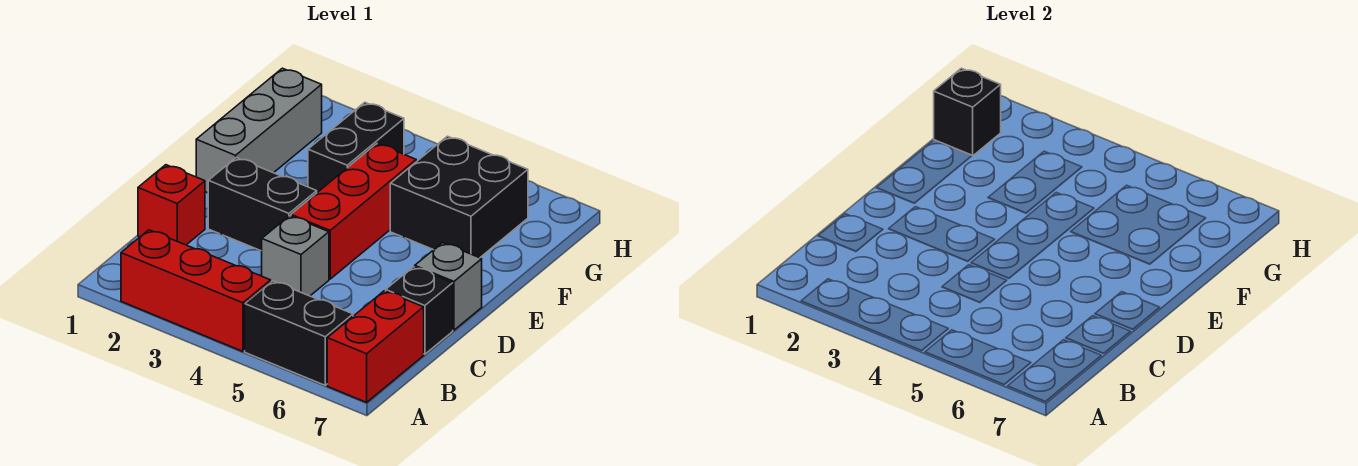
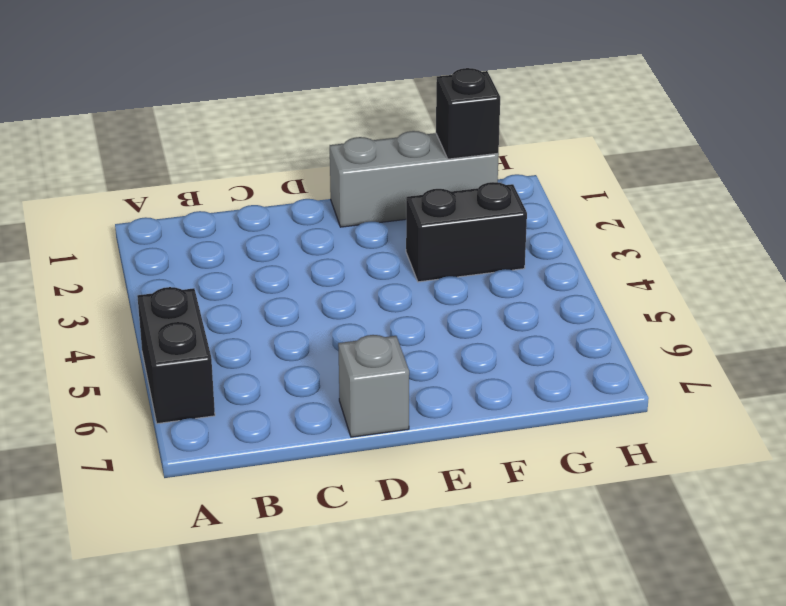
none -> red 1x3 brick [121,230,271,351]
none -> red 1x2 brick [327,291,424,402]
none -> red 1x1 brick [138,165,205,245]

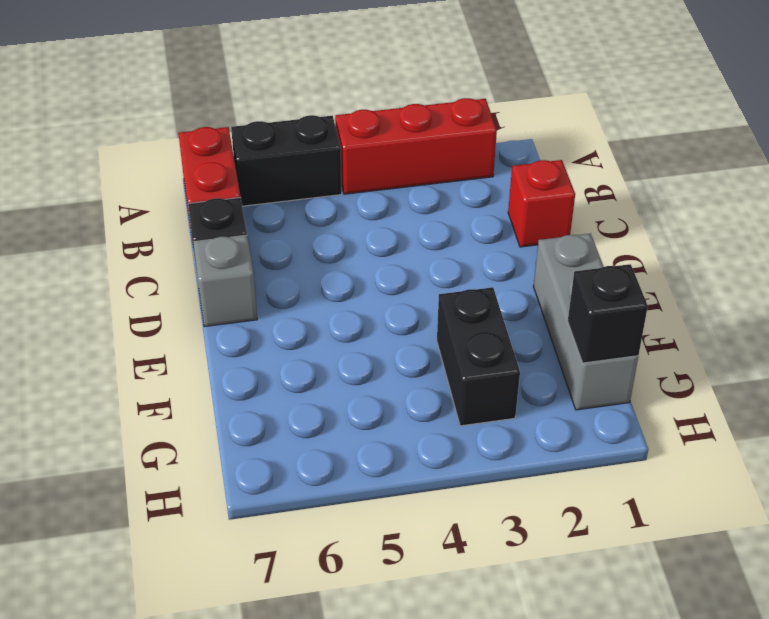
none -> grey 1x1 brick [262,216,329,296]
none -> black 1x2 brick [208,158,317,251]
none -> red 1x3 brick [291,144,416,279]

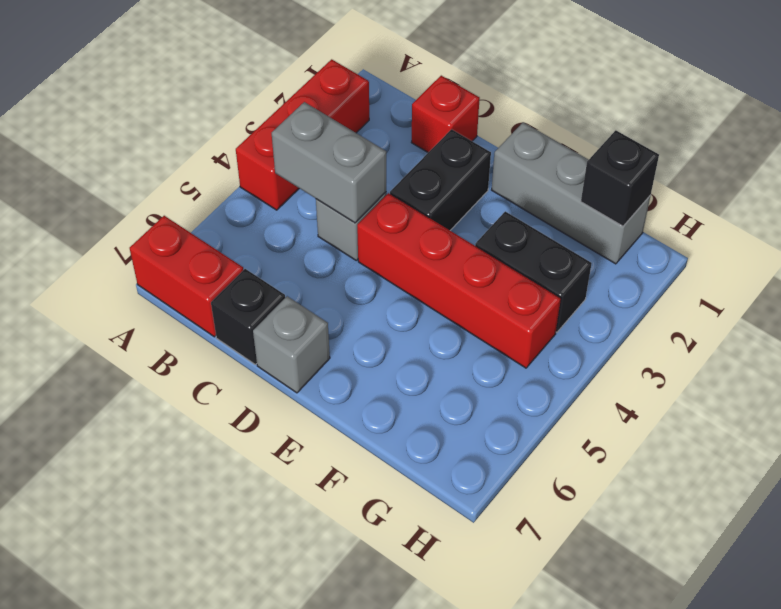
grey 1x2 brick [272,102,386,223] -> none
red 1x4 brick [357,193,561,368] -> red 1x3 brick [291,144,416,279]
none -> black 1x2 brick [245,281,353,385]
none -> black 2x2 brick [390,136,528,258]

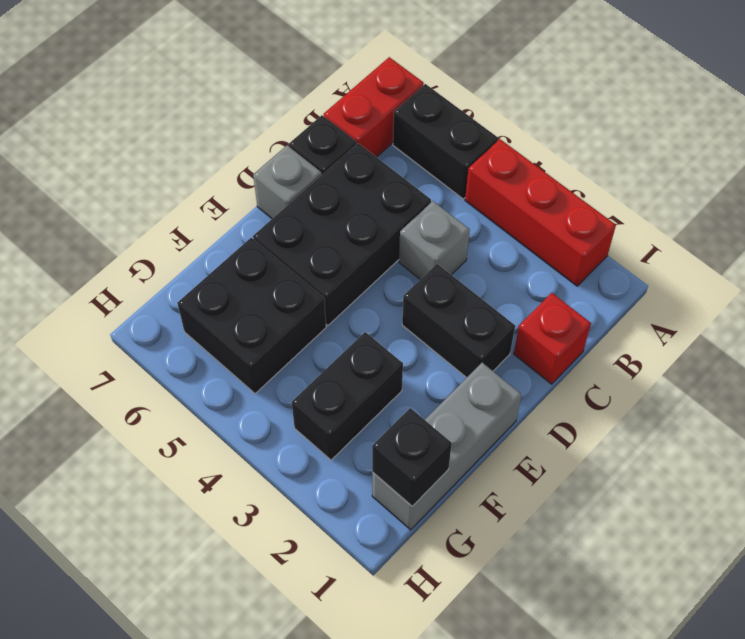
black 2x3 brick [253,143,431,326] -> none
none -> red 1x3 brick [291,144,416,279]

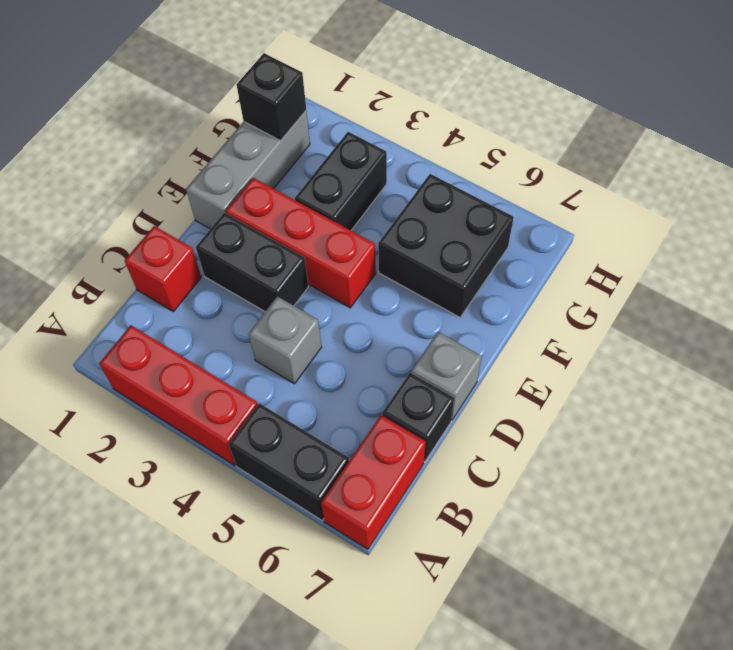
red 1x3 brick [226,178,376,308] -> red 1x3 brick turned to [291,144,416,279]

